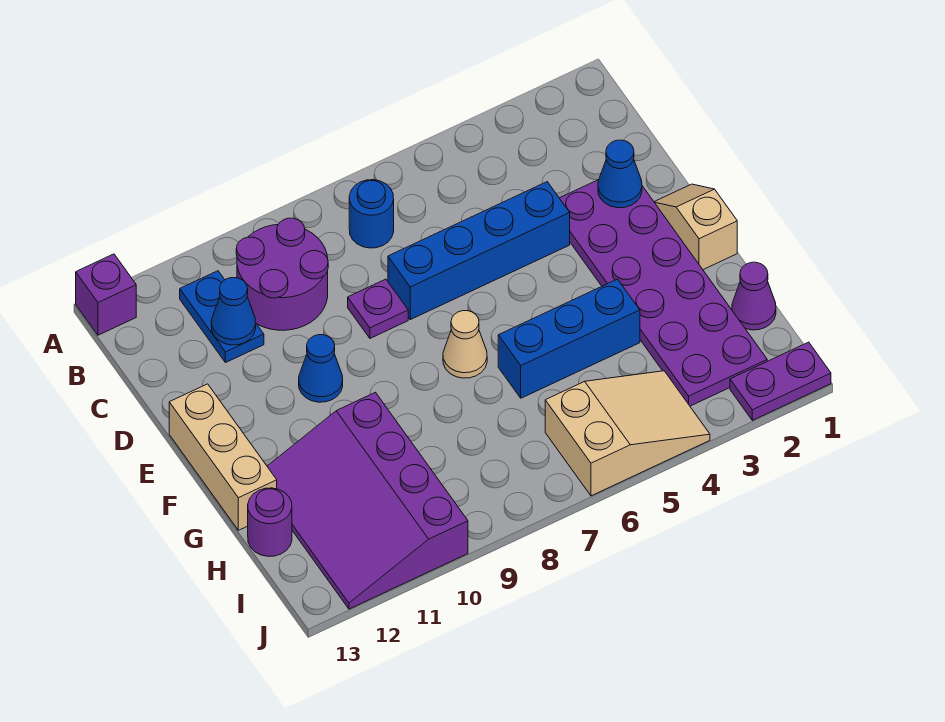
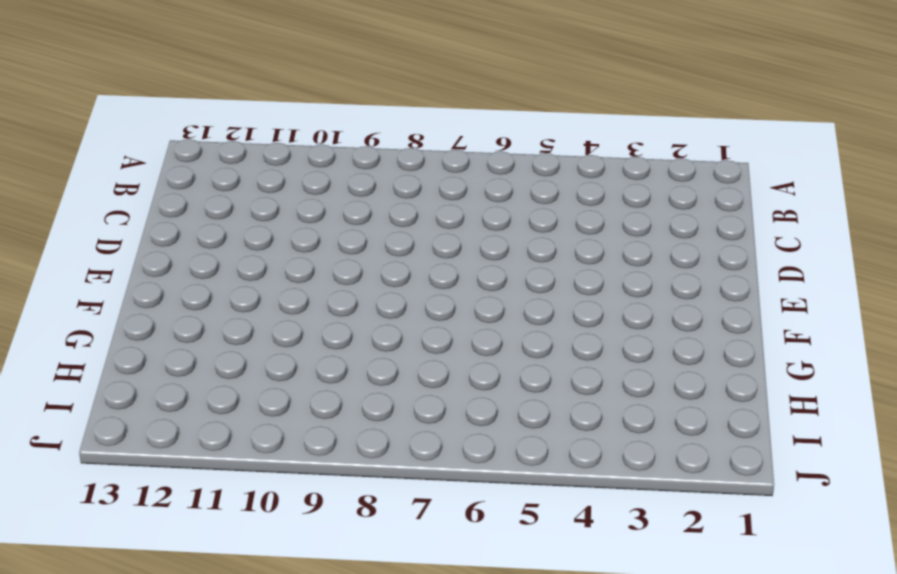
none -> purple 1x1 brick [76,254,136,335]
none -> blue 1x1 round brick [349,180,394,248]
none -> purple 2x2 round brick [236,218,328,330]

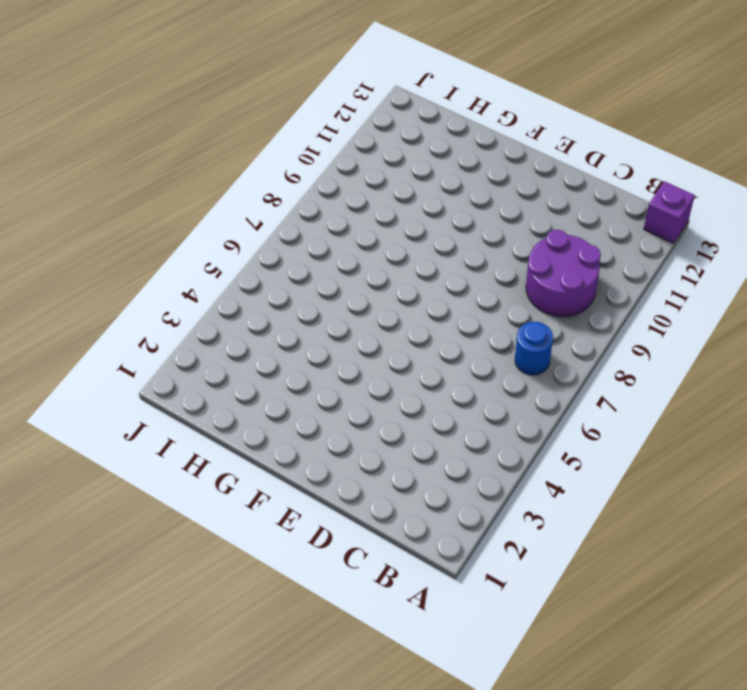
none -> blue 1x2 plate [180,271,264,363]
none -> purple 2x6 plate [560,180,767,406]
none -> blue 1x4 brick [388,182,570,320]

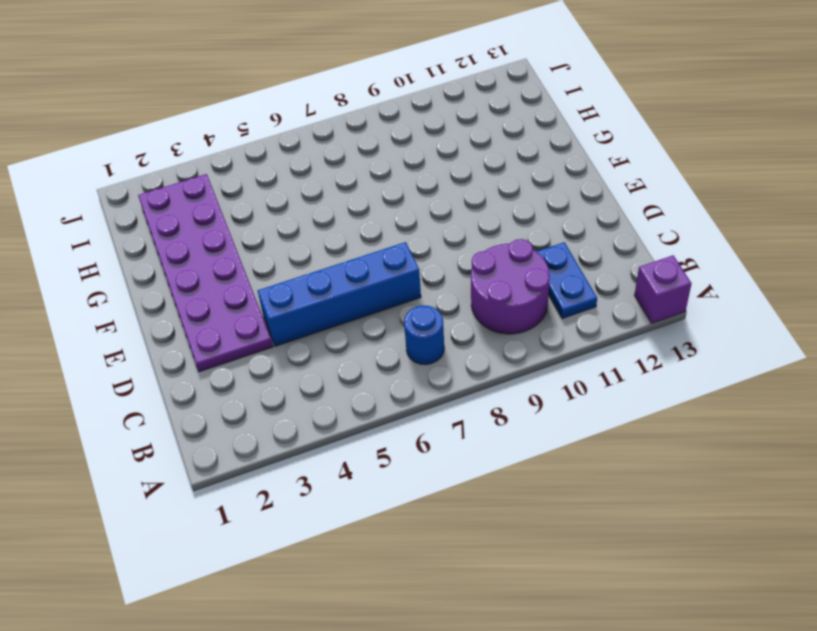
none -> purple 1x1 plate [348,279,408,338]
none -> tan 1x2 slope [655,184,737,270]
none -> blue 1x1 cone [299,335,343,402]

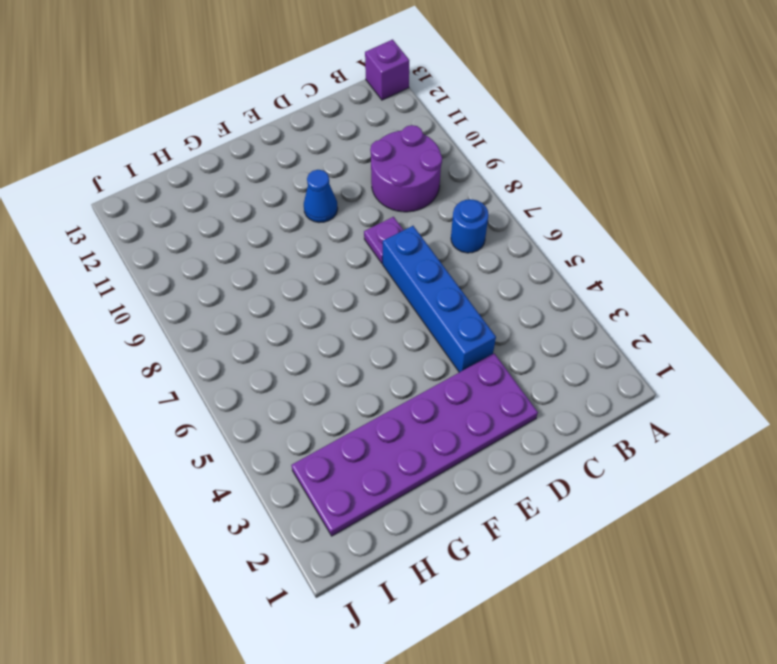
none -> blue 1x2 plate [180,271,264,363]
none -> tan 1x2 slope [655,184,737,270]
none -> tan 1x3 brick [169,384,277,530]

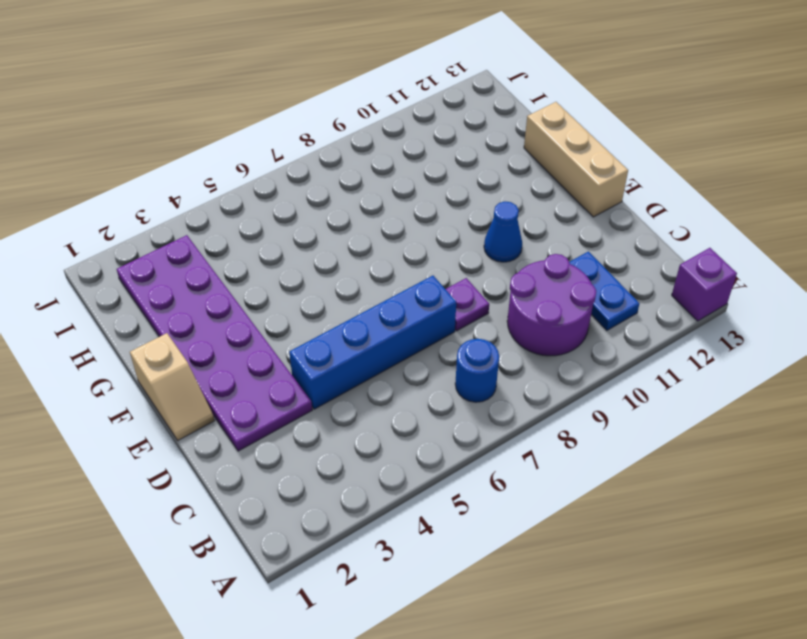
none -> tan 1x1 cone [443,311,487,378]
none -> blue 1x3 brick [498,279,640,398]
none -> purple 3x4 slope [267,392,468,609]

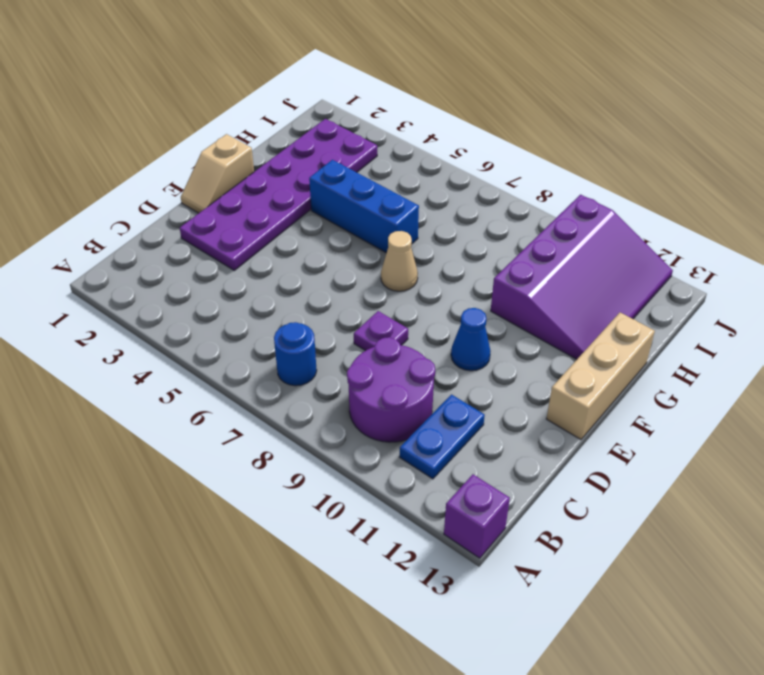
none -> blue 1x4 brick [388,182,570,320]
none -> purple 1x1 cone [732,262,776,330]
none -> purple 1x1 round brick [248,488,292,556]

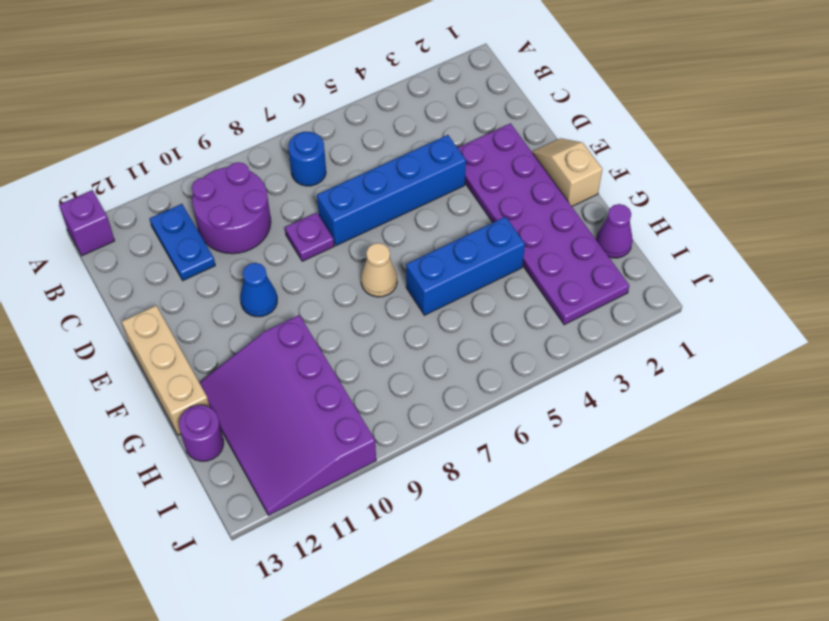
none -> tan 2x3 slope [545,371,710,496]
none -> purple 1x2 plate [730,342,831,420]
none -> blue 1x1 cone [211,278,256,345]

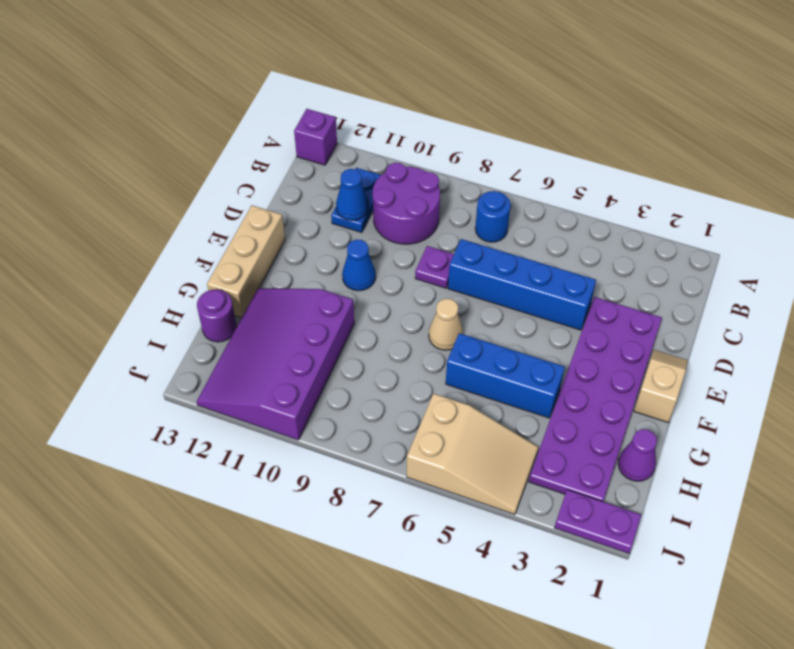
none -> blue 1x1 cone [598,140,642,208]

